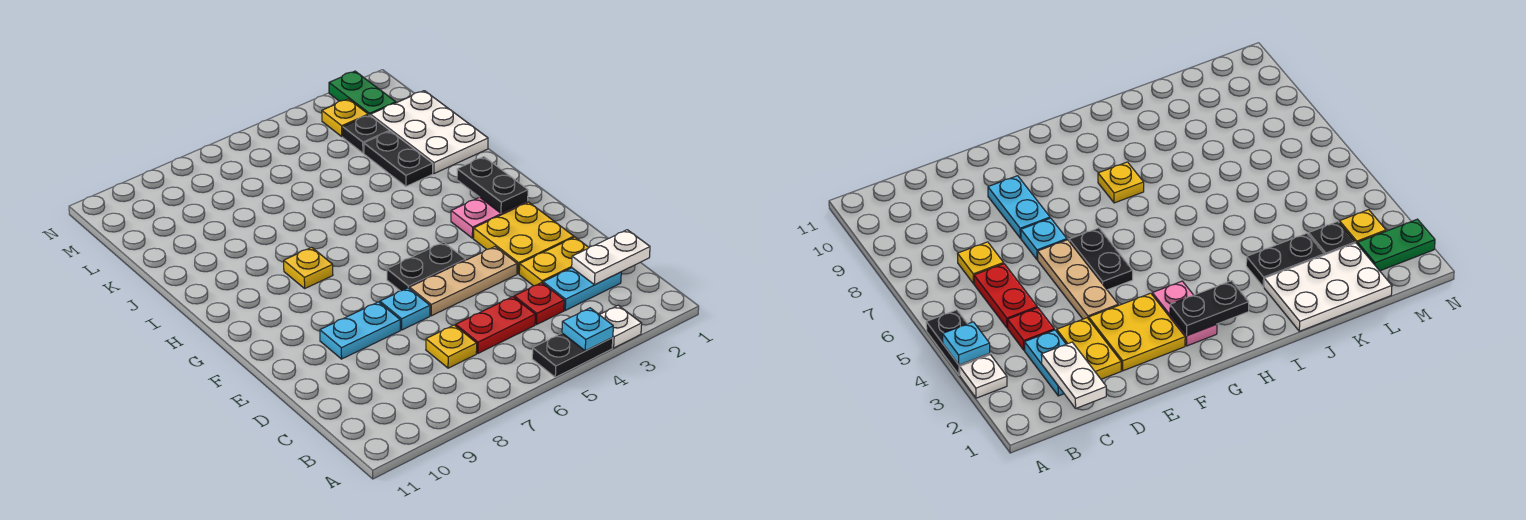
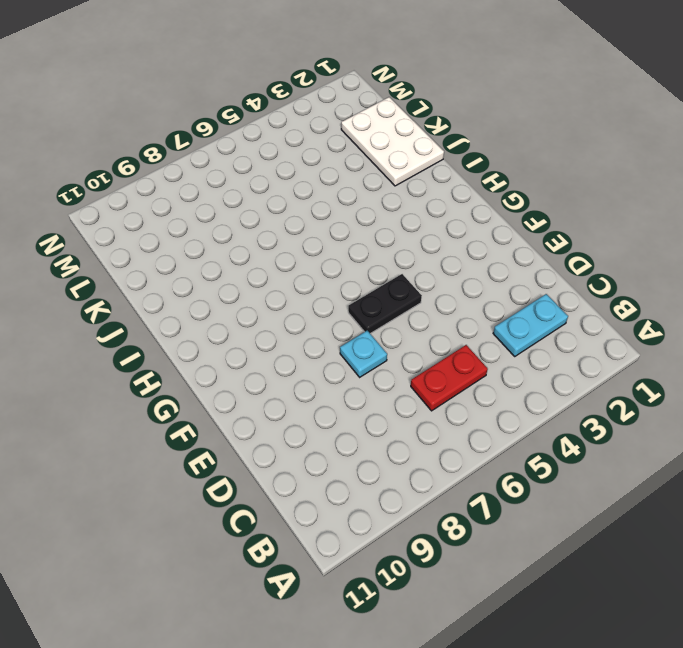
none -> white 1x1 plate [600,305,642,348]
none -> black 1x2 plate [532,333,613,377]
none -> red 1x1 plate [514,283,564,325]

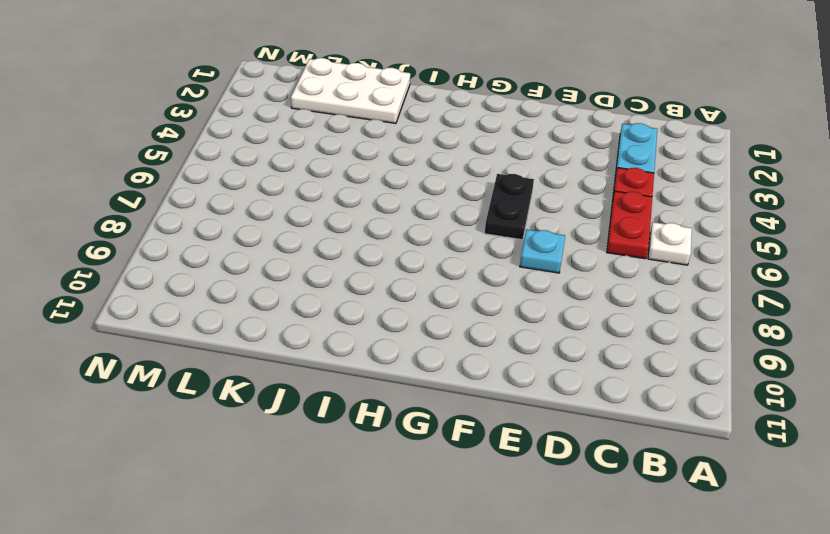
white 1x1 plate [648,222,692,265] -> white 1x1 plate moved to [600,305,642,348]
none -> black 1x2 plate [532,333,613,377]
none -> yellow 1x1 plate [426,325,477,368]
none -> yellow 1x2 plate [519,237,589,286]

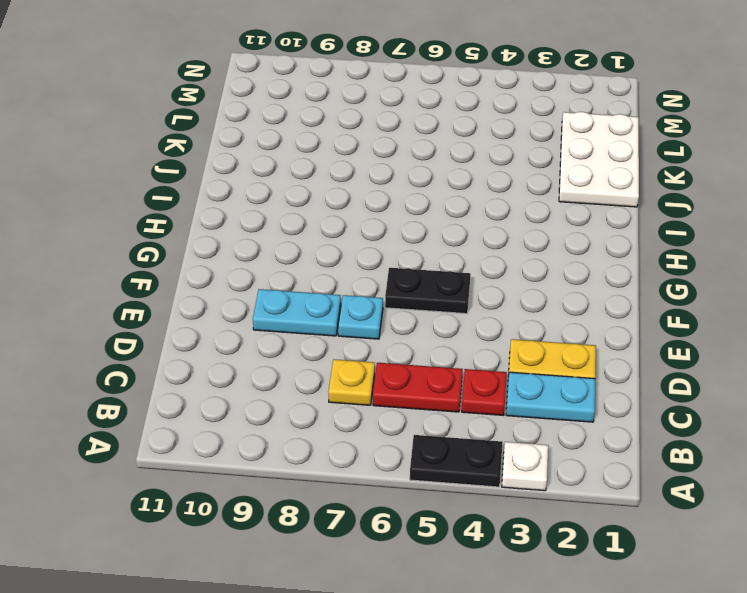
none -> yellow 2x2 plate [473,202,574,274]
none -> tan 1x3 plate [410,247,517,316]
none -> pink 1x2 plate [451,197,528,238]

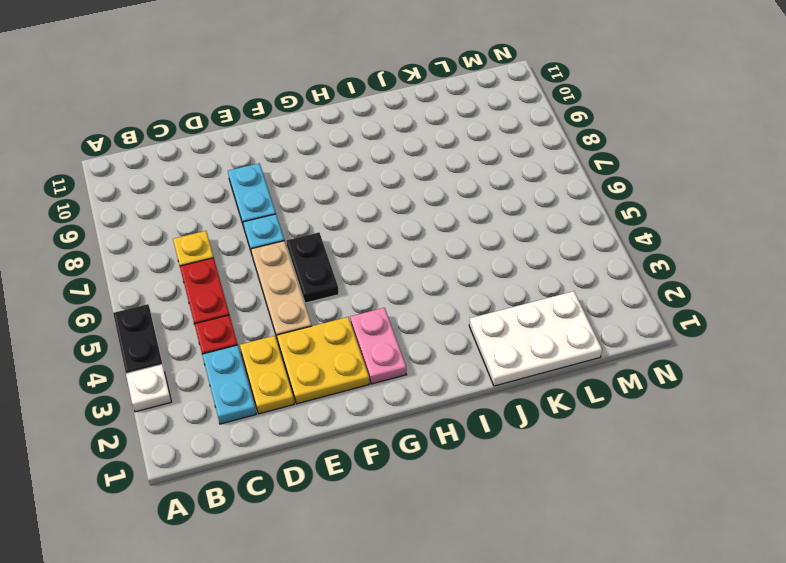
none -> yellow 1x1 plate [284,247,333,288]
none -> black 1x2 plate [364,131,433,186]
none -> black 1x1 plate [343,115,389,153]

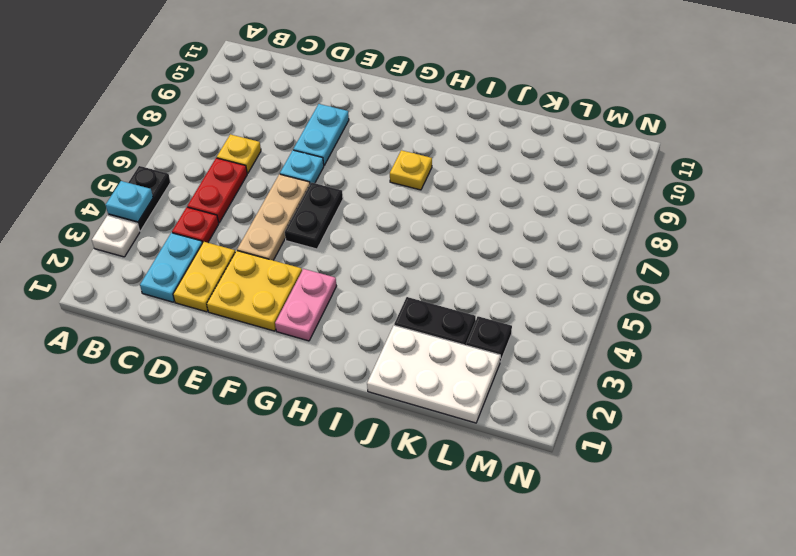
none -> green 1x2 plate [329,71,396,116]
none -> yellow 1x1 plate [322,99,368,137]
none -> white 1x2 plate [572,230,650,285]

